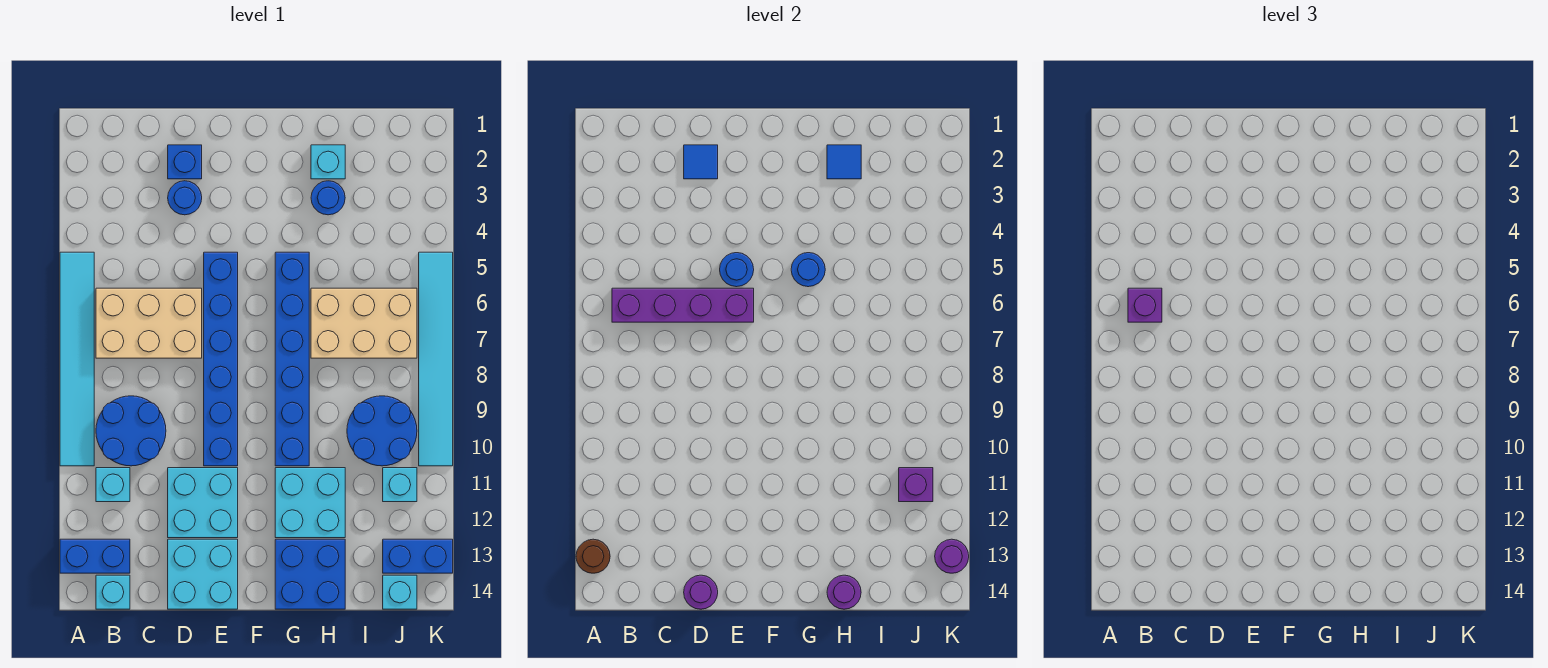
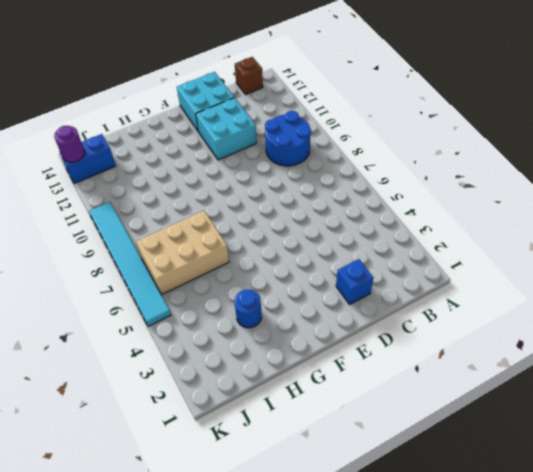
brown 1x1 brick [235,57,263,94] -> cyan 1x1 brick [96,575,130,609]
none -> cyan 1x6 tile [60,252,94,466]
none -> blue 1x2 brick [60,539,130,573]
none -> tan 2x3 brick [96,288,202,358]
none -> cyan 1x1 brick [96,468,130,502]

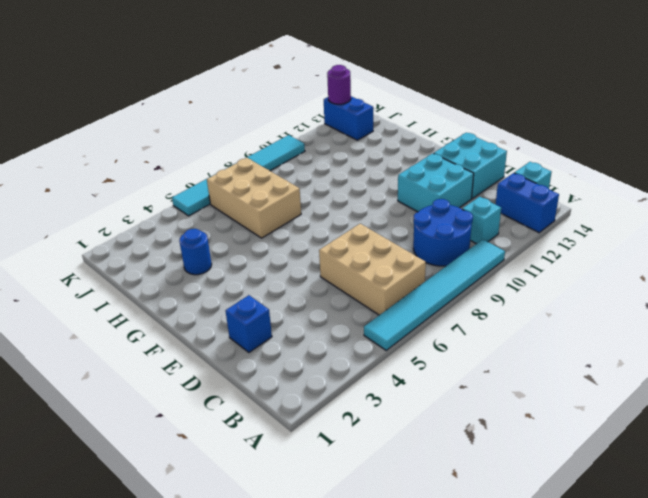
none -> blue 1x1 round brick [168,181,202,215]
none -> blue 1x6 brick [204,252,238,466]
none -> blue 1x6 brick [275,252,309,466]
none -> cyan 2x2 brick [275,468,345,538]

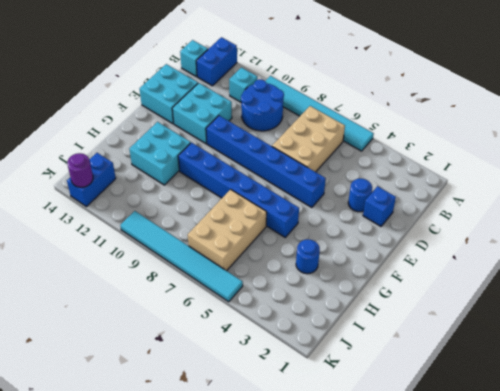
none -> blue 2x2 brick [275,539,345,609]
none -> cyan 1x1 brick [311,145,345,179]
none -> blue 2x2 round brick [347,396,417,466]
none -> cyan 1x1 brick [383,468,417,502]

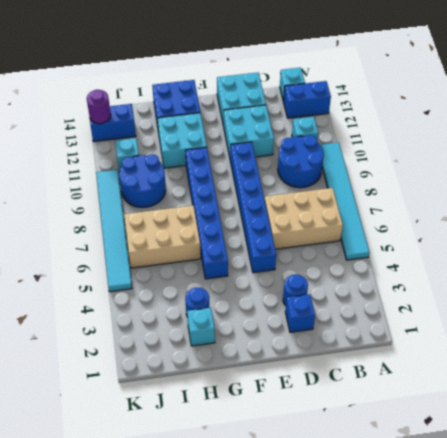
none -> cyan 1x1 brick [383,575,417,609]
none -> brown 1x1 round brick [576,539,610,573]
none -> purple 1x4 brick [612,288,754,322]
none -> blue 1x1 tile [684,145,718,179]

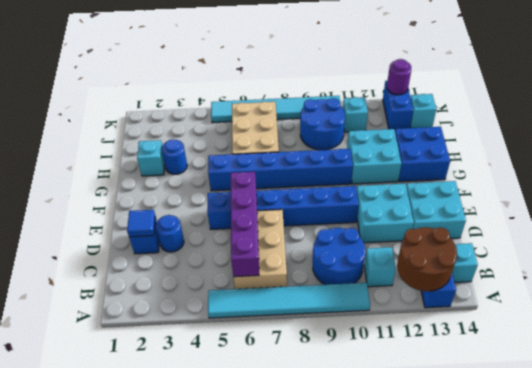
brown 2x2 round brick [397,227,457,291] -> brown 1x1 round brick [576,539,610,573]
none -> purple 1x1 round brick [684,575,718,609]
none -> blue 1x1 round brick [720,253,754,287]
none -> blue 1x1 round brick [791,253,825,287]
none -> blue 1x1 tile [827,145,861,179]

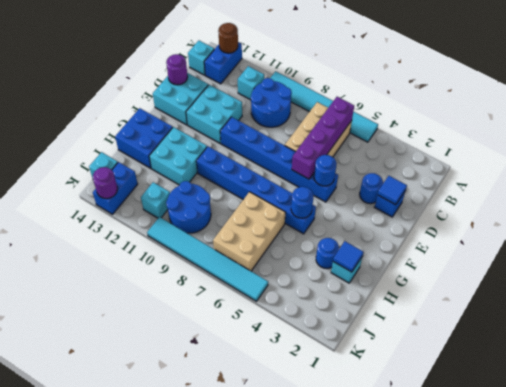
none -> purple 1x1 round brick [827,575,861,609]
none -> purple 1x1 brick [899,468,933,502]
none -> purple 1x1 brick [1128,288,1162,322]

